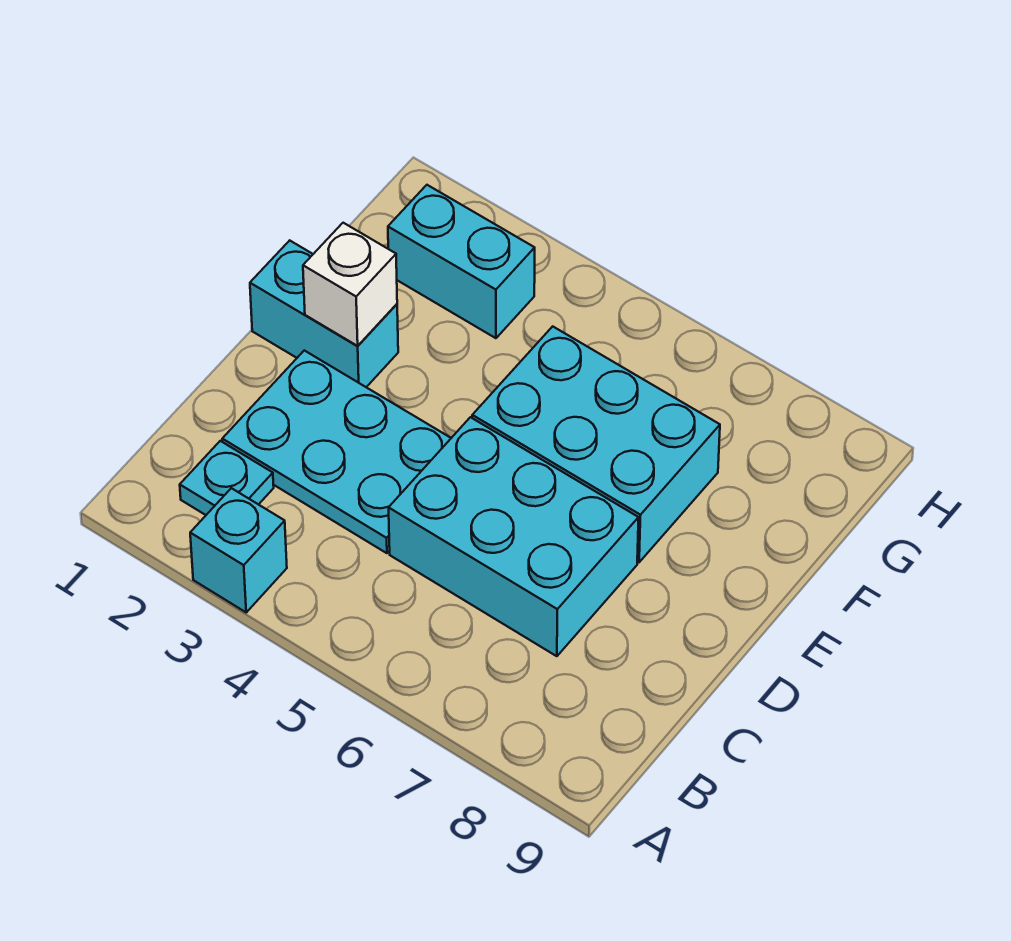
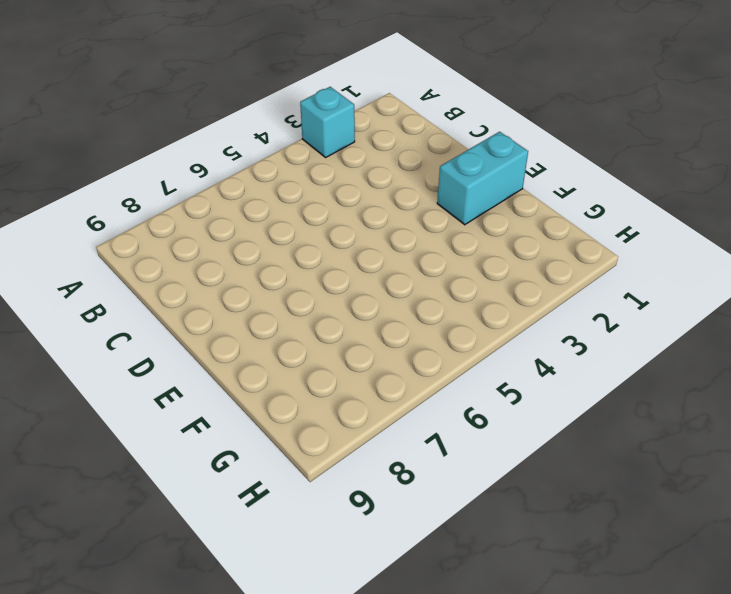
none -> cyan 1x1 plate [180,441,274,515]
none -> cyan 2x3 plate [222,351,451,553]

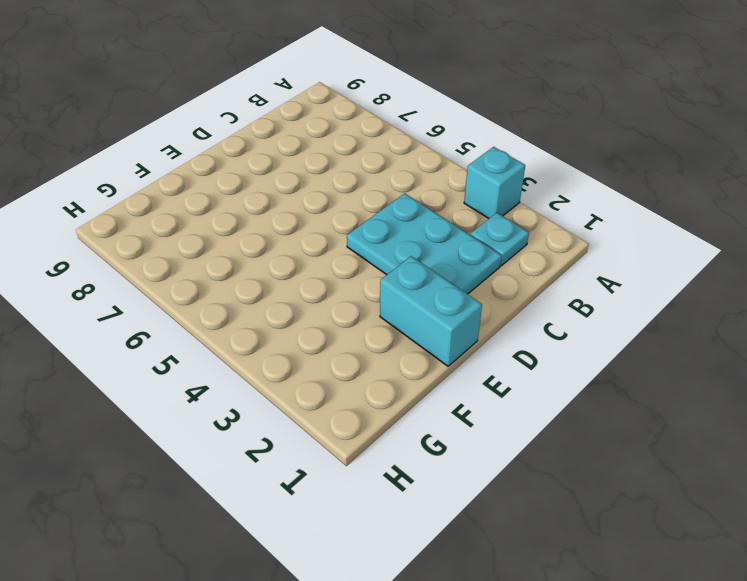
none -> cyan 2x3 brick [389,417,639,656]
none -> cyan 2x3 brick [472,326,720,562]

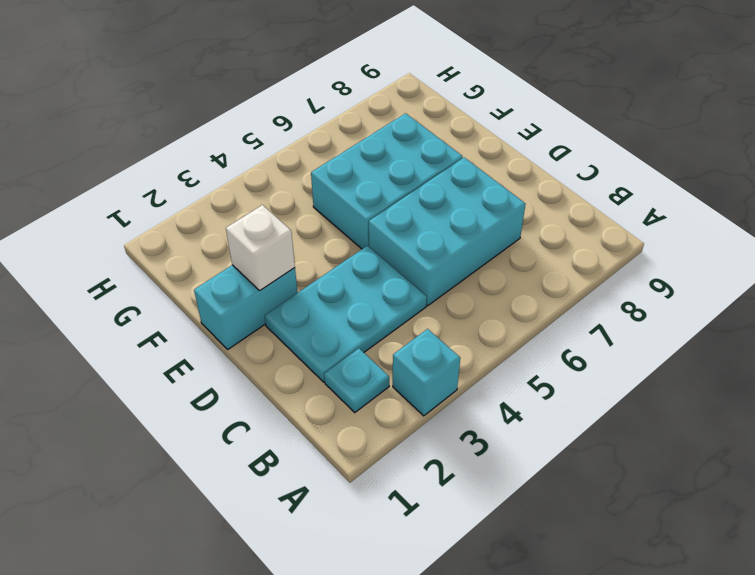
none -> cyan 1x2 brick [388,185,535,338]

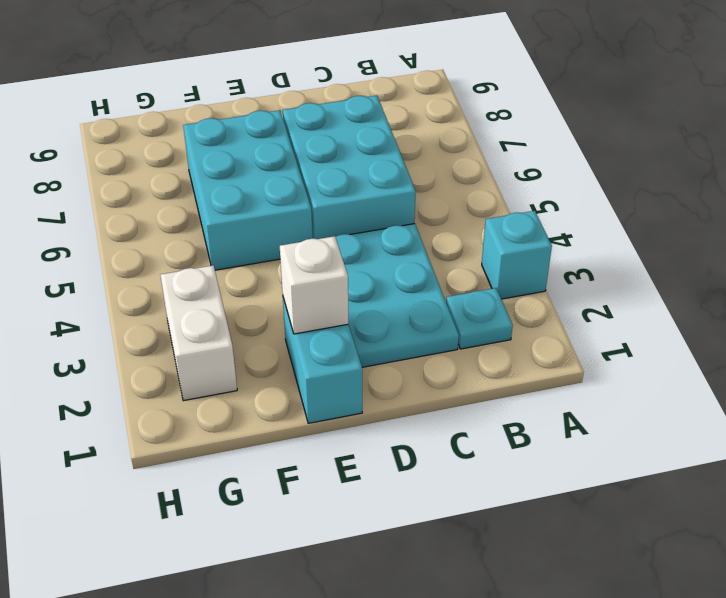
white 1x2 brick [160,265,237,401] -> cyan 1x2 brick [388,185,535,338]

